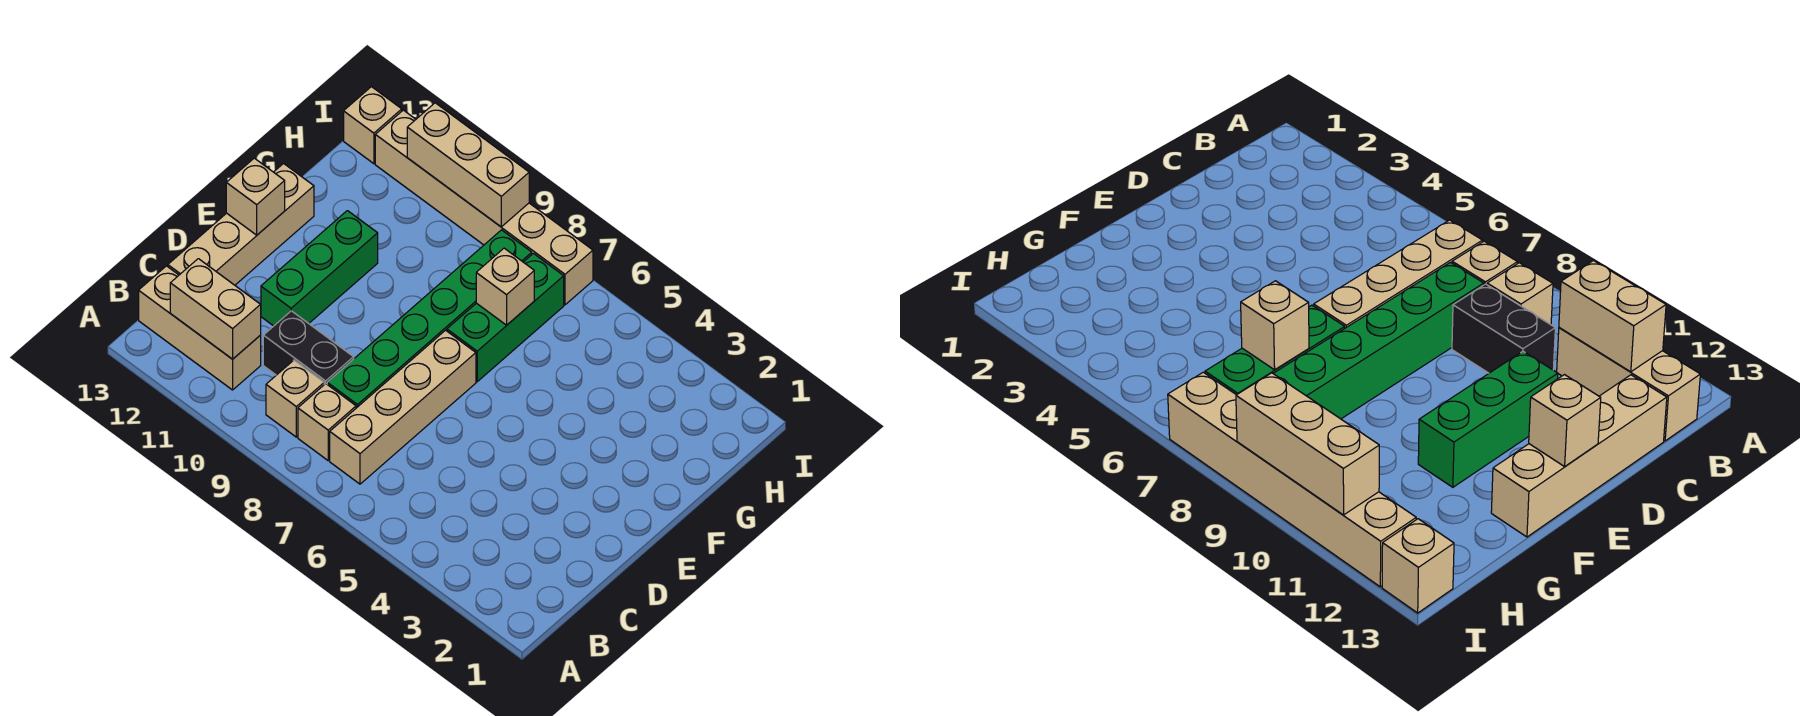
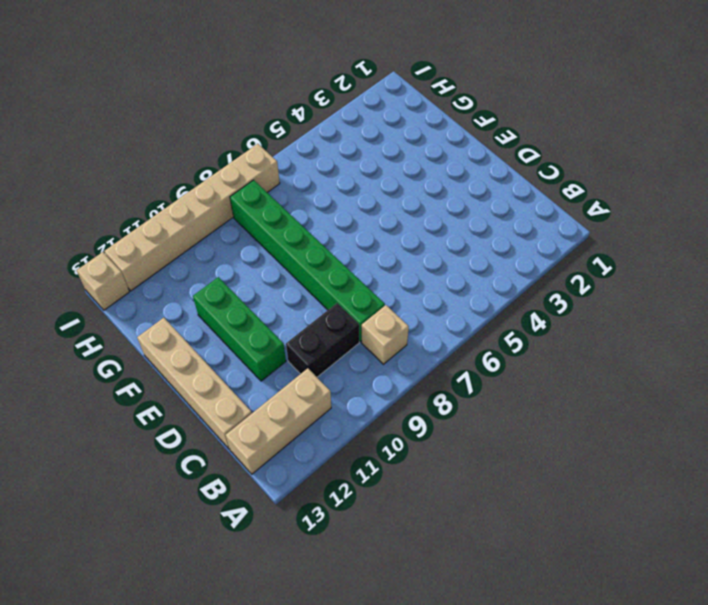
none -> tan 1x4 brick [330,330,476,484]
none -> tan 1x1 brick [266,360,324,437]
none -> green 1x3 brick [447,253,564,382]

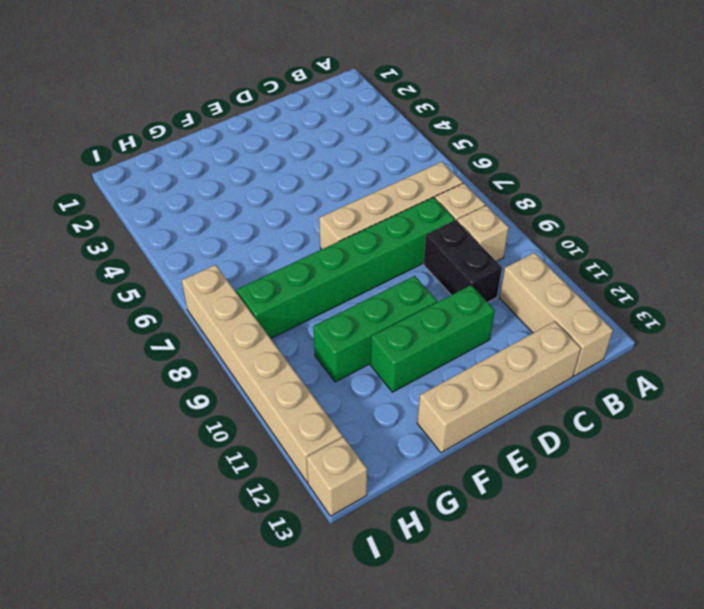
green 1x3 brick [313,276,437,382] -> green 1x3 brick moved to [447,253,564,382]
none -> tan 1x2 brick [170,259,261,359]
none -> tan 1x1 brick [226,158,285,235]
none -> tan 1x1 brick [476,248,534,325]

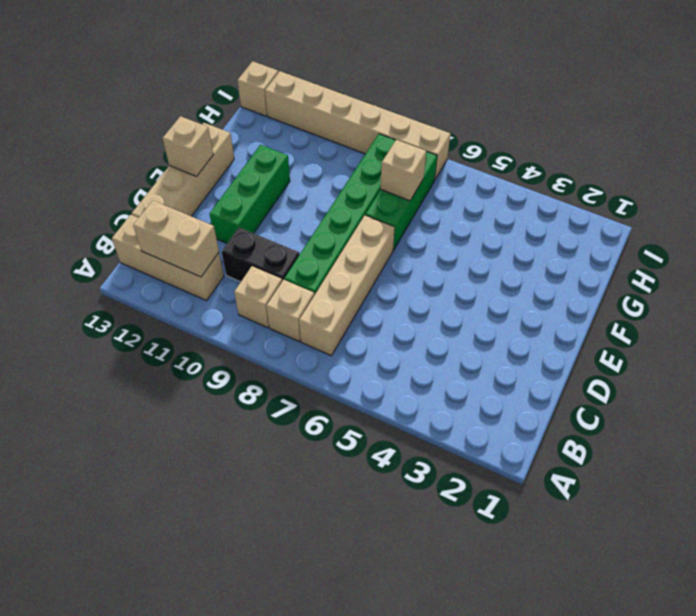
none -> tan 1x3 brick [407,103,529,227]

